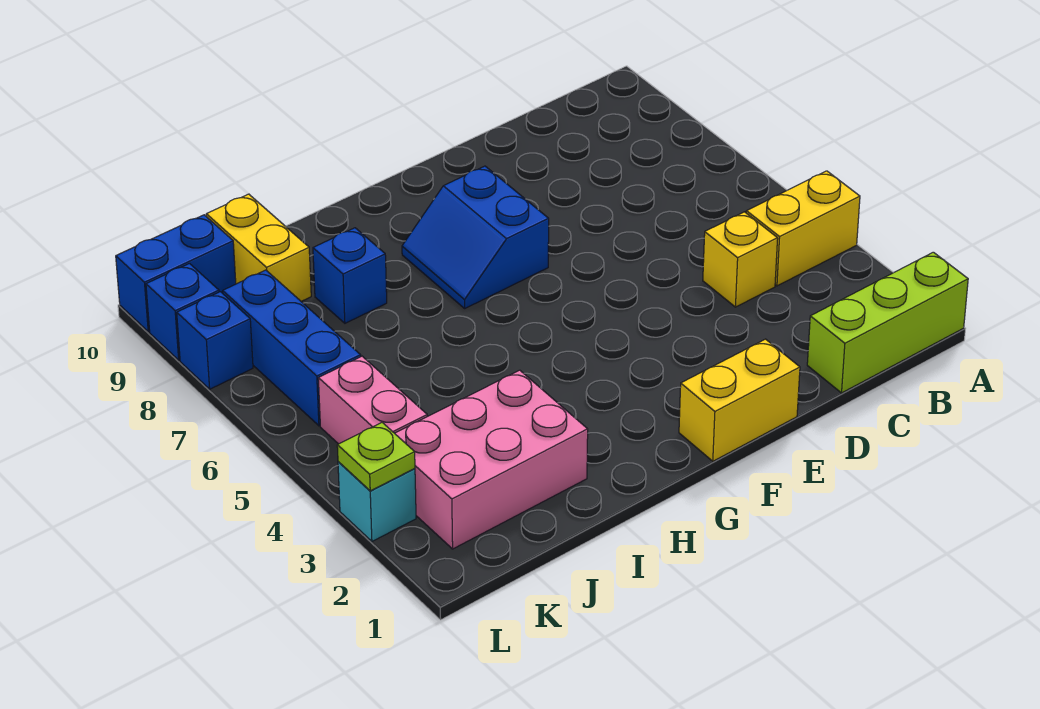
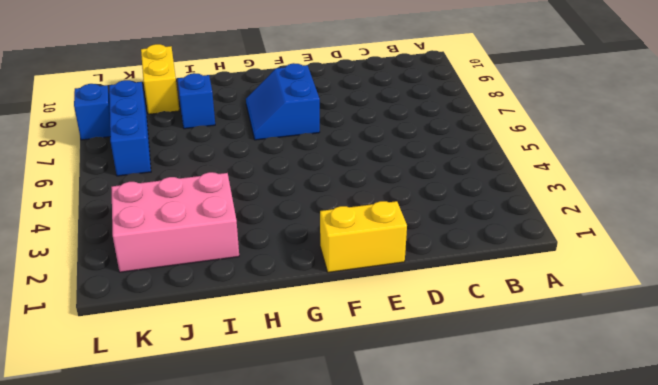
none -> lime 1x3 brick [807,252,968,393]
none -> yellow 1x2 brick [746,171,860,286]
none -> yellow 1x1 brick [703,212,778,307]

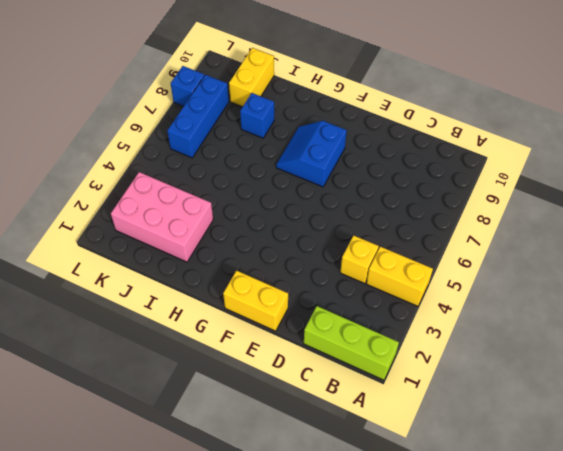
none -> pink 1x2 brick [318,356,427,444]
none -> blue 1x2 brick [116,215,236,332]
none -> cyan 1x1 brick [338,462,416,541]

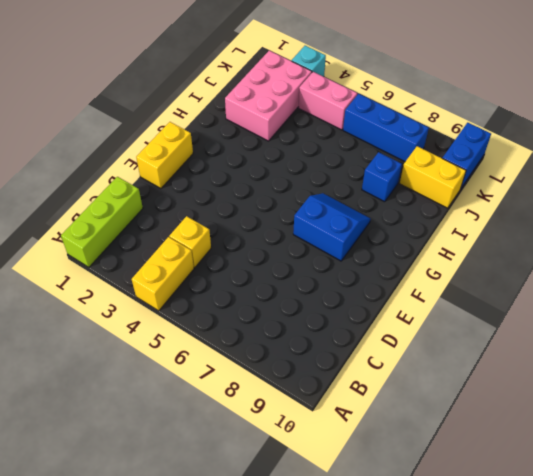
none -> blue 1x1 brick [177,292,253,389]
none -> blue 1x1 brick [146,263,219,360]
none -> lime 1x1 plate [337,423,415,491]

